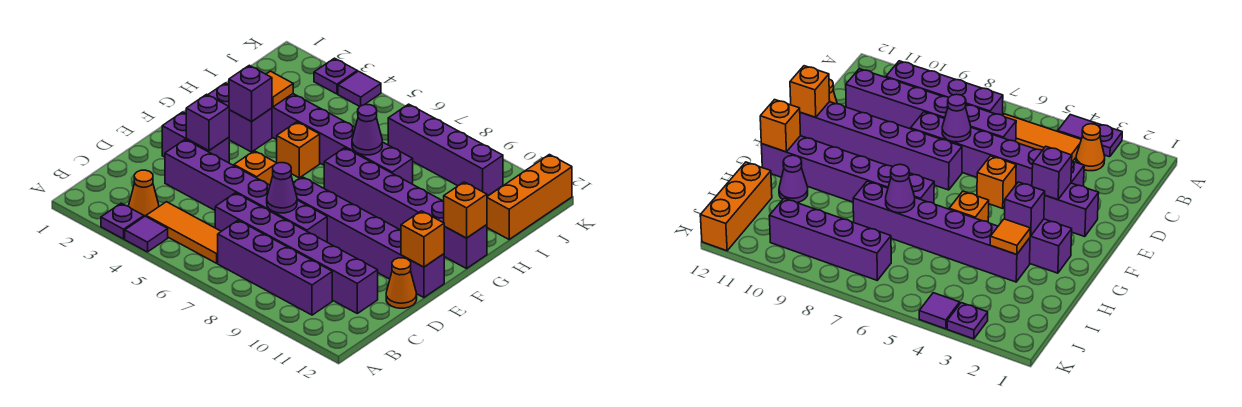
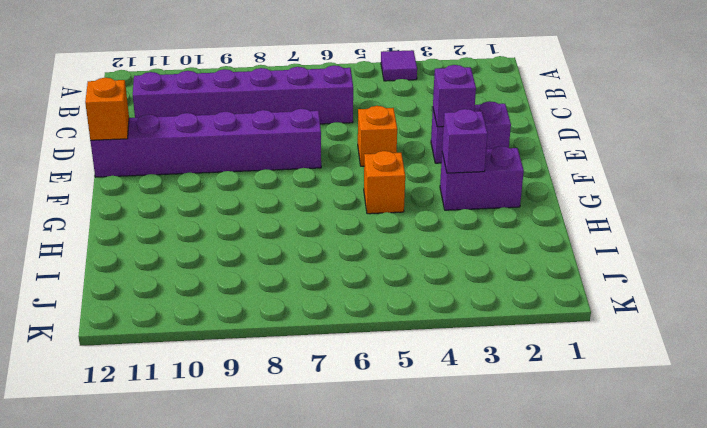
none -> purple 1x1 plate [101,203,144,239]
none -> orange 1x1 cone [129,170,159,217]
none -> orange 1x3 tile [146,202,221,263]

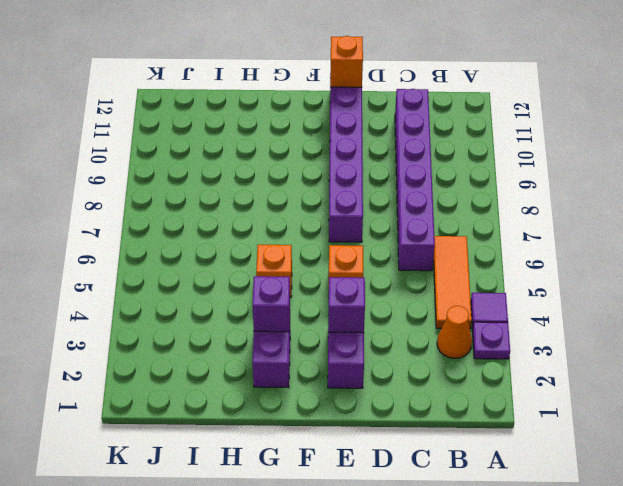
none -> purple 1x4 brick [218,220,332,315]
none -> purple 1x6 brick [165,140,327,242]
none -> orange 1x1 cone [386,258,417,308]

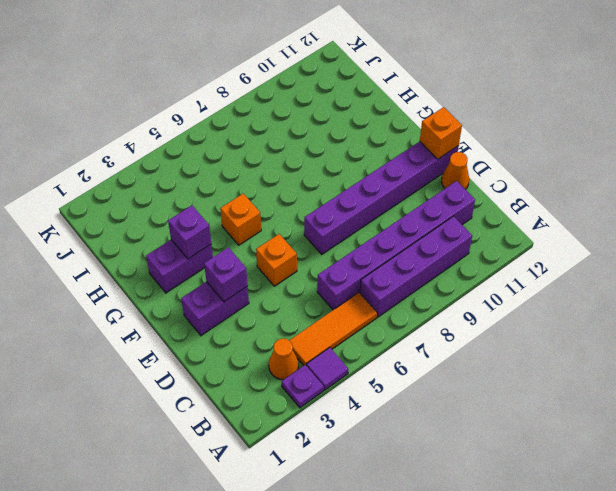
none -> purple 1x6 brick [165,140,327,242]
none -> purple 1x6 brick [324,148,487,269]
none -> purple 1x6 brick [272,94,413,184]

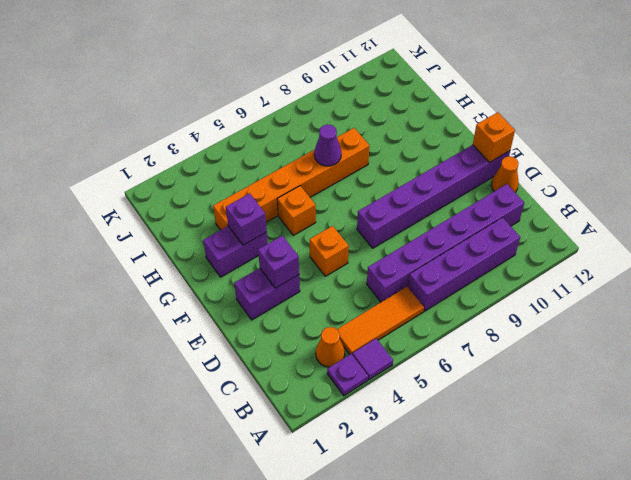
orange 1x6 brick [213,128,369,230] -> purple 1x6 brick [272,94,413,184]
none -> purple 1x6 brick [165,140,327,242]
none -> purple 1x6 brick [324,148,487,269]
none -> purple 1x1 cone [779,155,808,203]

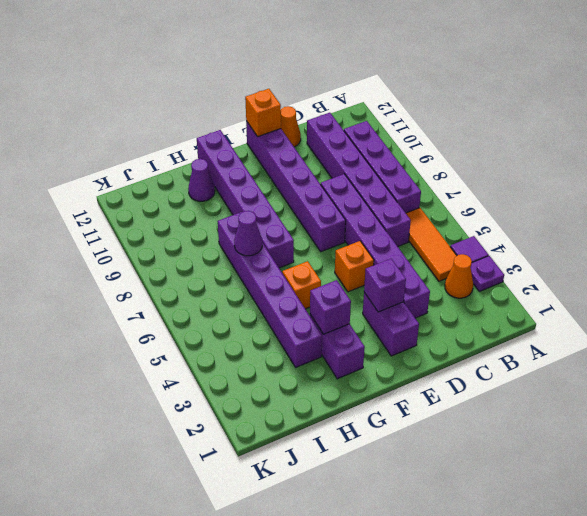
none -> orange 1x3 brick [487,155,572,239]
none -> purple 1x4 brick [388,104,503,196]
none -> purple 1x1 plate [314,58,357,94]

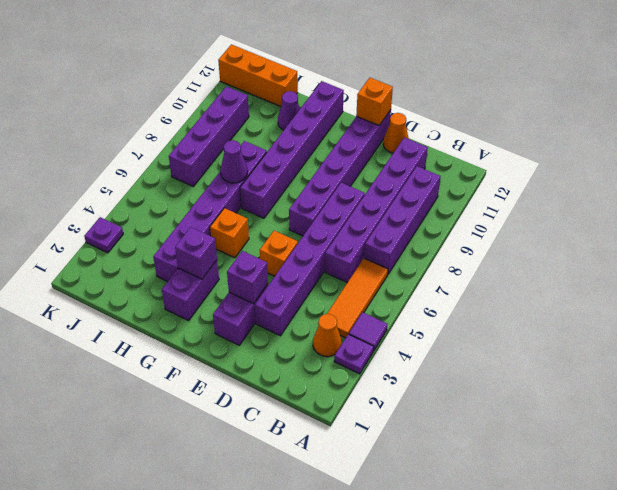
none -> purple 1x1 tile [338,71,381,106]
none -> purple 1x1 cone [267,163,297,213]
none -> orange 1x1 brick [444,182,487,238]

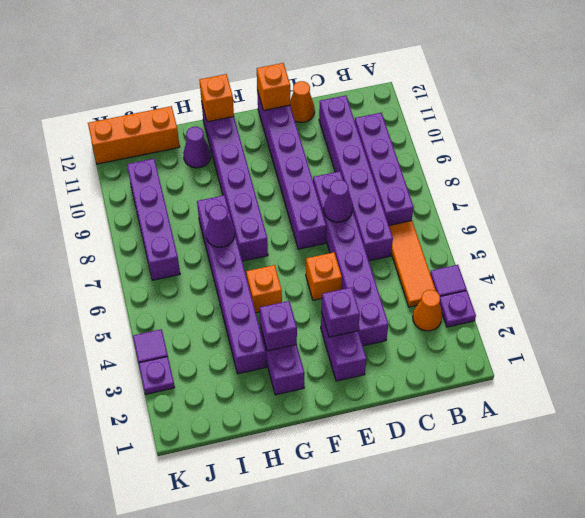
none -> orange 1x1 tile [266,71,293,107]

